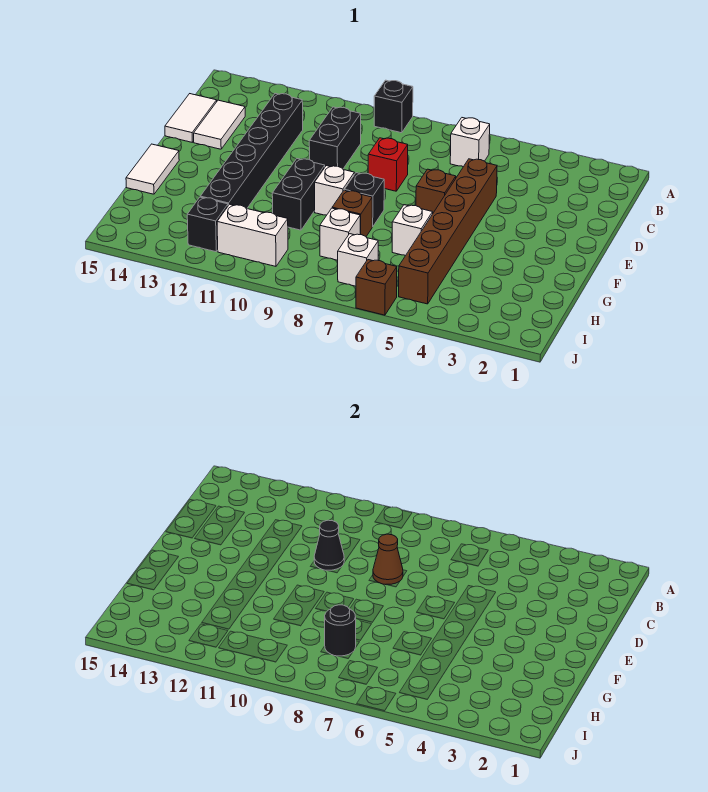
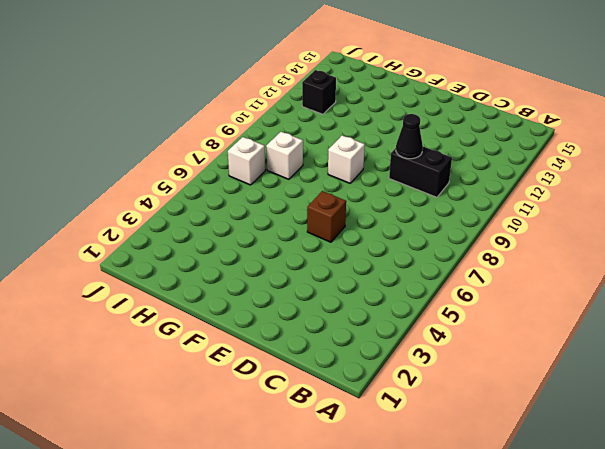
none -> black 1x1 brick [374,80,413,133]
none -> white 1x1 brick [450,118,490,167]
none -> black 1x6 brick [200,93,303,208]

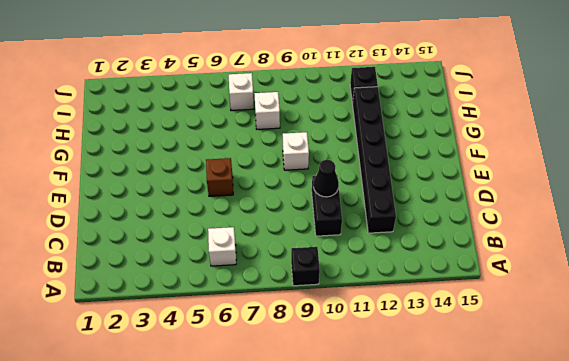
none -> white 1x2 tile [194,100,245,149]
none -> white 1x2 tile [165,94,217,142]
none -> brown 1x6 brick [399,159,497,304]

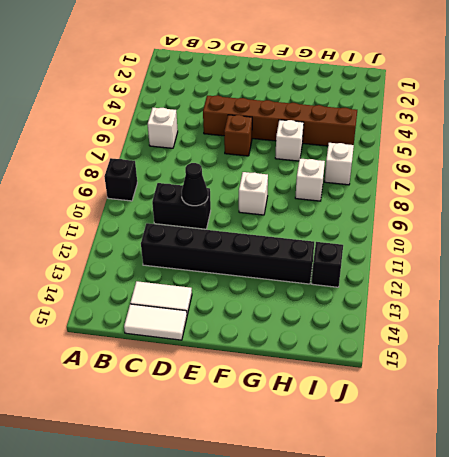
none -> red 1x1 brick [368,138,408,191]
none -> black 1x1 brick [344,173,384,227]
none -> black 1x2 brick [272,159,325,230]

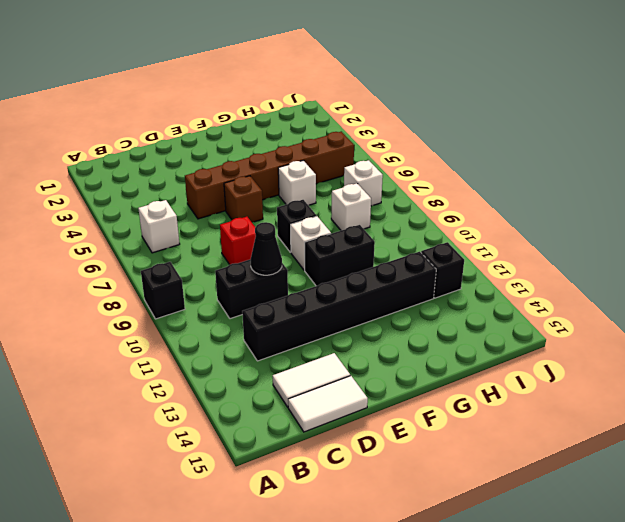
none -> white 1x2 tile [126,144,179,194]
none -> brown 1x1 brick [332,190,372,236]
none -> white 1x2 brick [217,204,288,266]

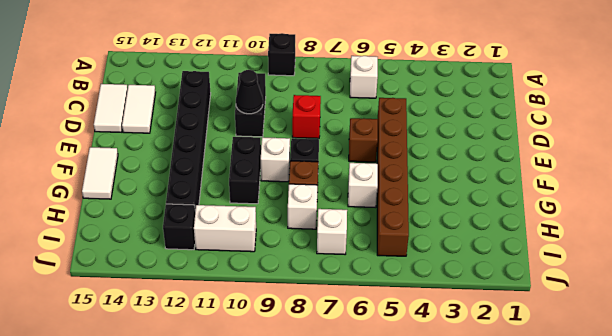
none -> brown 1x1 brick [356,260,397,315]
none -> brown 1x1 cone [373,534,403,585]
none -> black 1x1 round brick [325,605,356,656]

